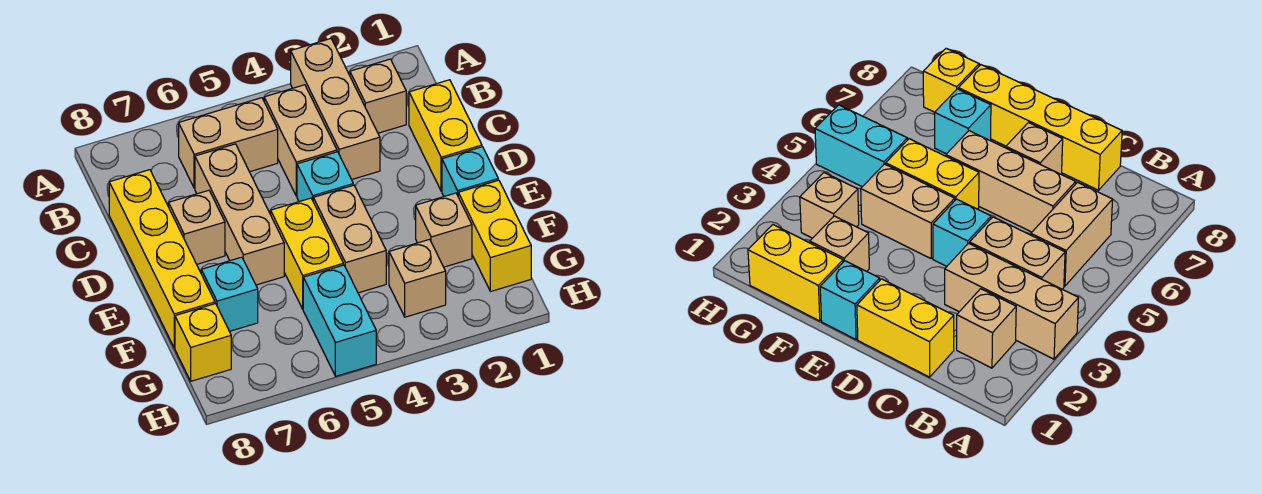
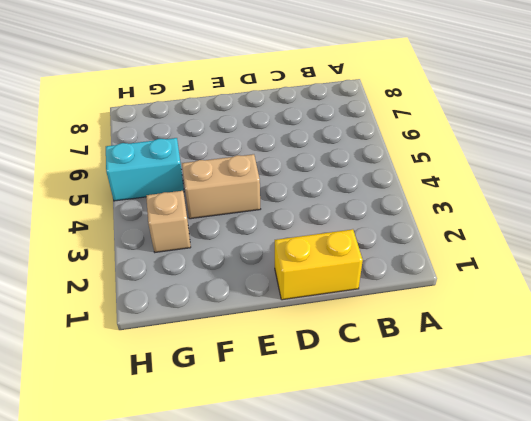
none -> tan 1x3 brick [291,39,380,180]
none -> tan 1x1 brick [350,59,406,133]
none -> tan 1x2 brick [264,85,337,196]

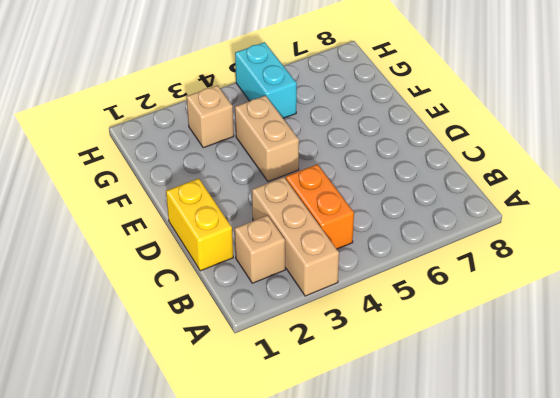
orange 1x2 brick [286,164,354,249] -> tan 1x2 brick [264,85,337,196]
none -> tan 1x2 brick [179,98,278,188]
none -> tan 1x3 brick [195,144,284,285]
none -> yellow 1x4 brick [109,170,215,348]

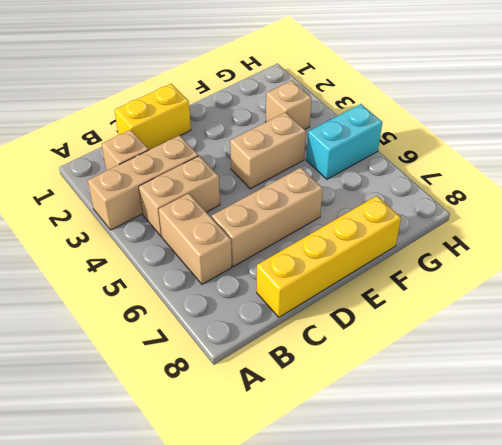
none -> cyan 1x1 brick [297,152,353,202]
none -> tan 1x1 brick [169,190,225,264]
none -> cyan 1x1 brick [442,147,498,196]

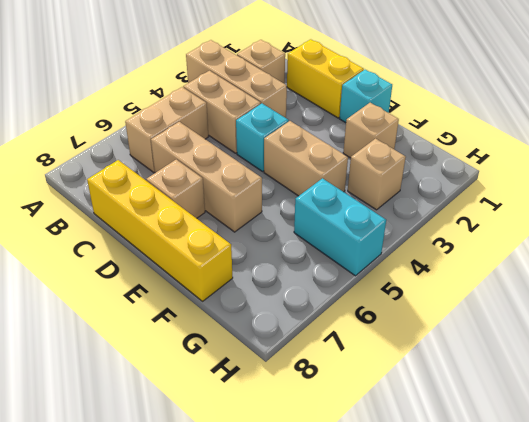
none -> yellow 1x2 brick [271,198,343,309]
none -> yellow 1x2 brick [458,180,531,292]
none -> cyan 1x1 brick [201,257,258,331]

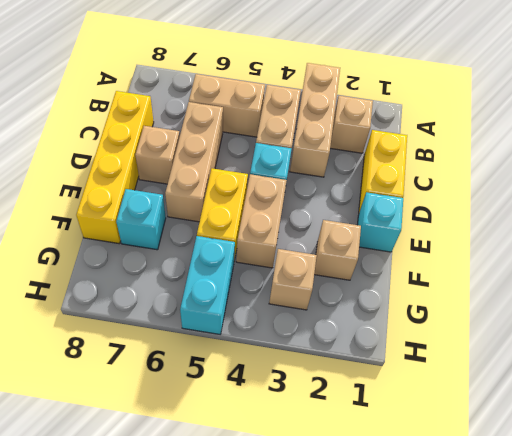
none -> yellow 1x2 brick [458,180,531,292]
none -> yellow 1x1 brick [175,304,231,381]

